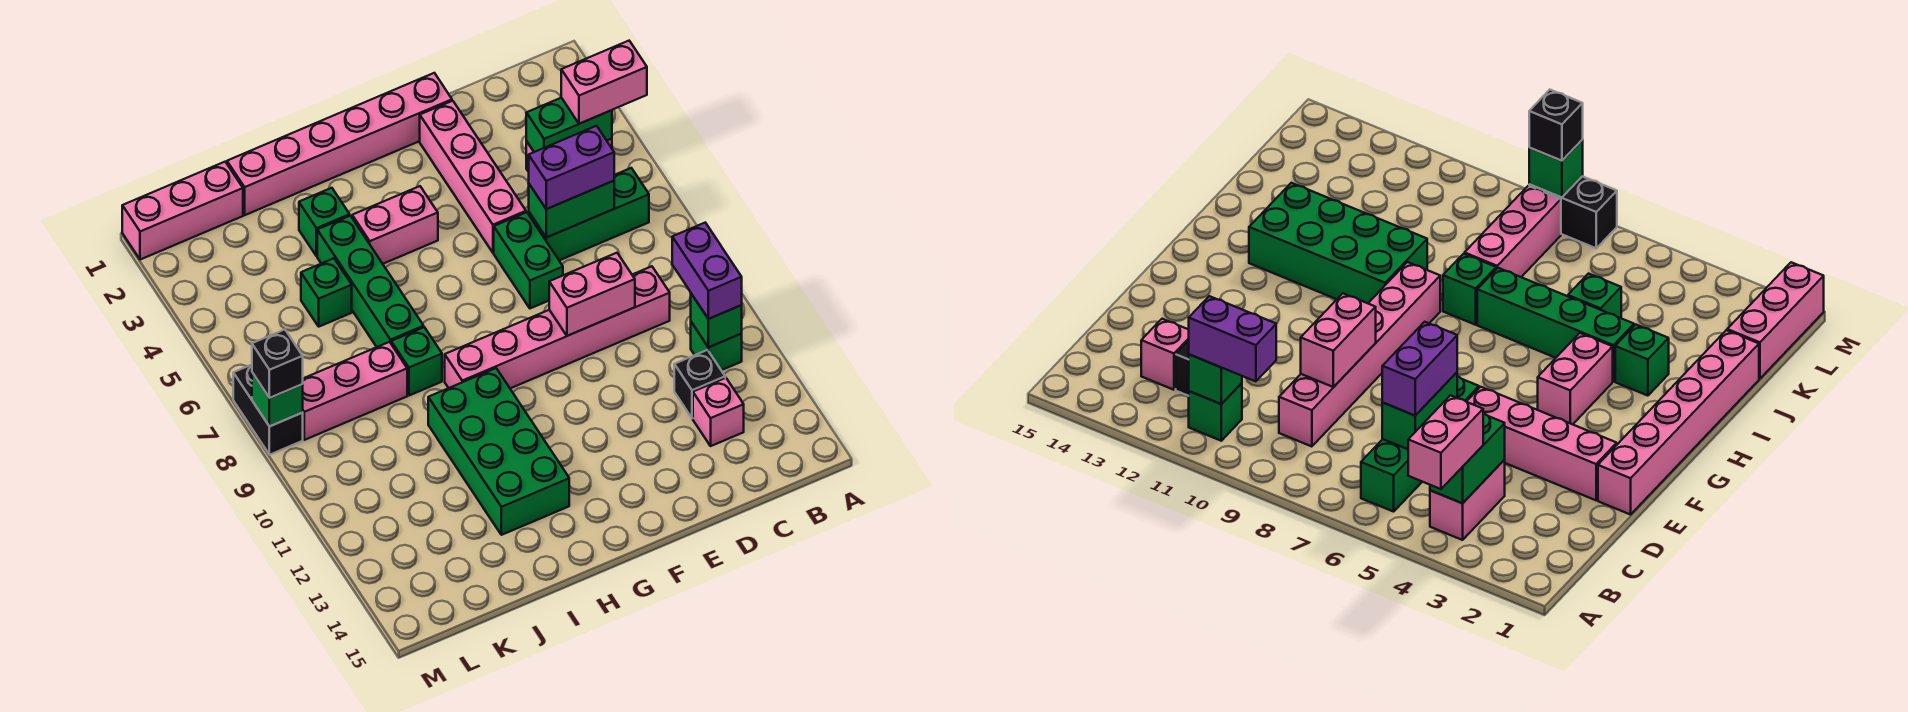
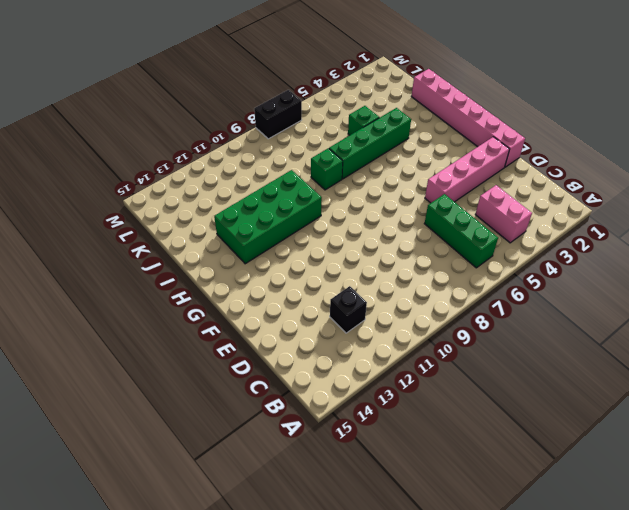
none -> green 1x1 brick [691,322,742,370]
none -> pink 1x6 brick [445,266,670,388]
none -> pink 1x1 brick [693,378,744,446]

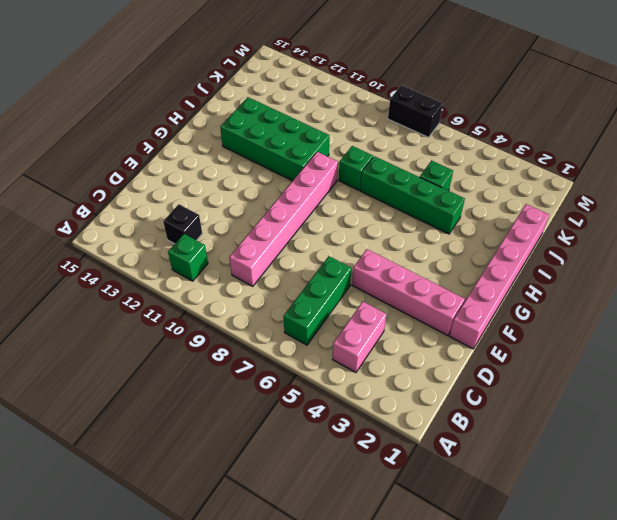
none -> pink 1x1 brick [693,378,744,446]
none -> green 1x2 brick [494,212,563,308]
none -> pink 1x2 brick [352,186,438,264]

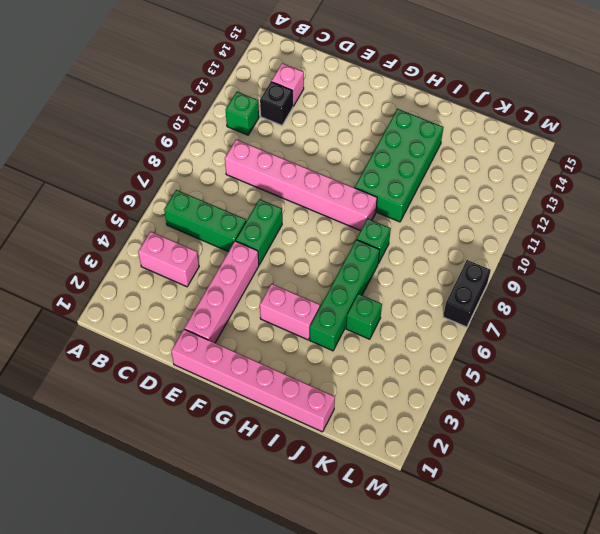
none -> green 1x1 brick [299,188,350,256]
none -> pink 1x3 brick [302,342,407,440]
none -> pink 1x3 brick [122,162,243,260]

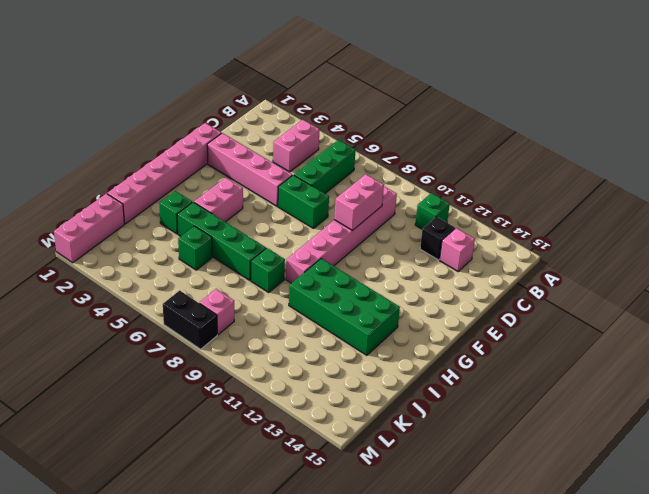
pink 1x1 brick [200,289,234,335] -> pink 1x3 brick [302,342,407,440]
none -> green 1x2 brick [526,98,612,152]
none -> green 1x1 brick [691,294,742,347]
none -> green 1x2 brick [529,181,614,238]

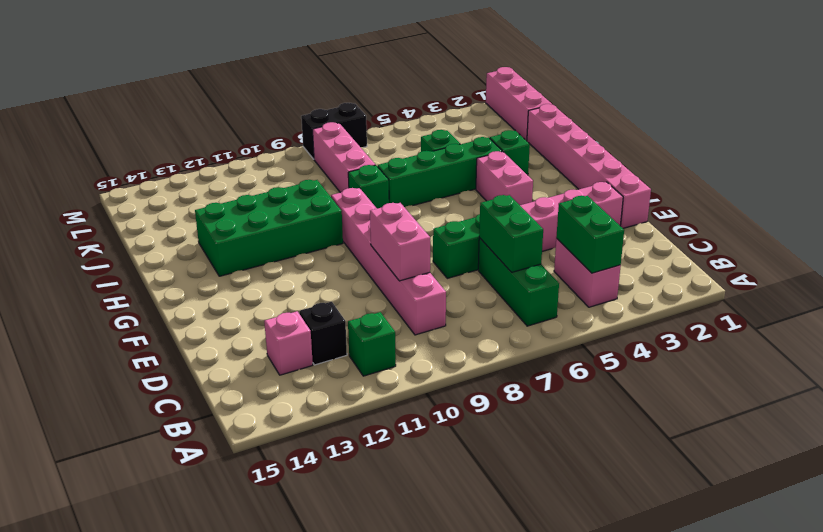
none -> green 1x1 brick [691,294,742,347]
none -> green 1x1 brick [252,373,303,426]
none -> pink 1x2 brick [561,41,647,124]

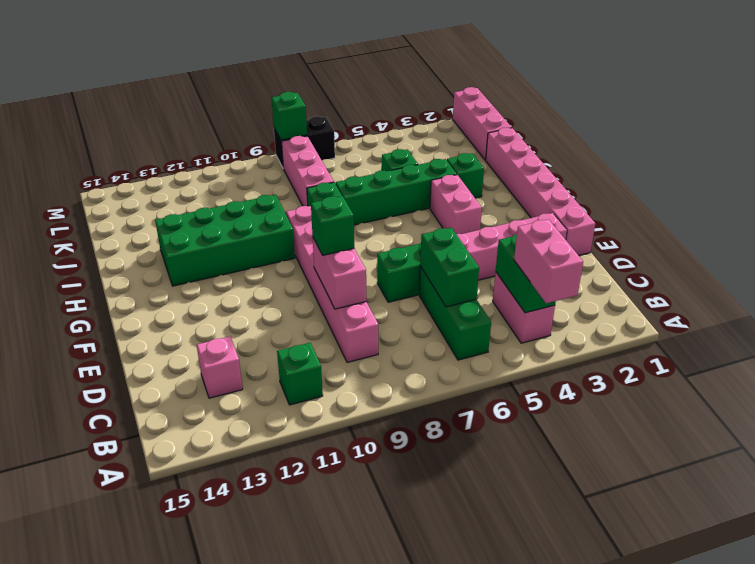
green 1x1 brick [311,196,354,255] -> green 1x1 brick moved to [691,294,742,347]
none -> black 1x1 brick [674,350,725,418]
none -> purple 1x2 brick [672,223,742,319]
none -> purple 1x2 brick [529,126,614,209]

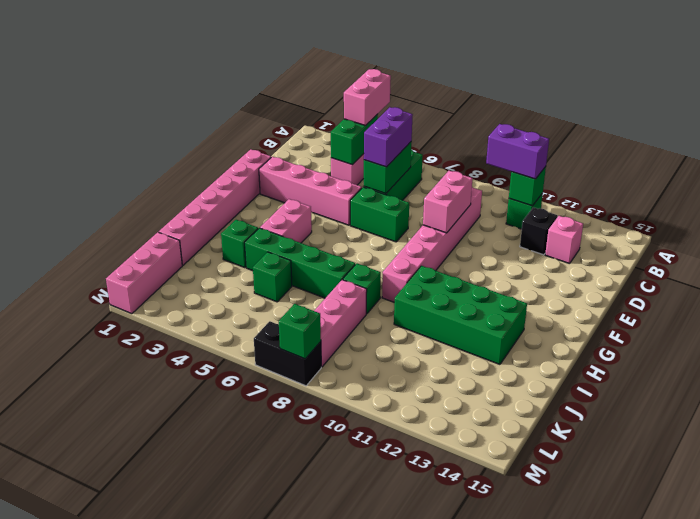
none -> black 1x1 brick [252,330,303,398]

